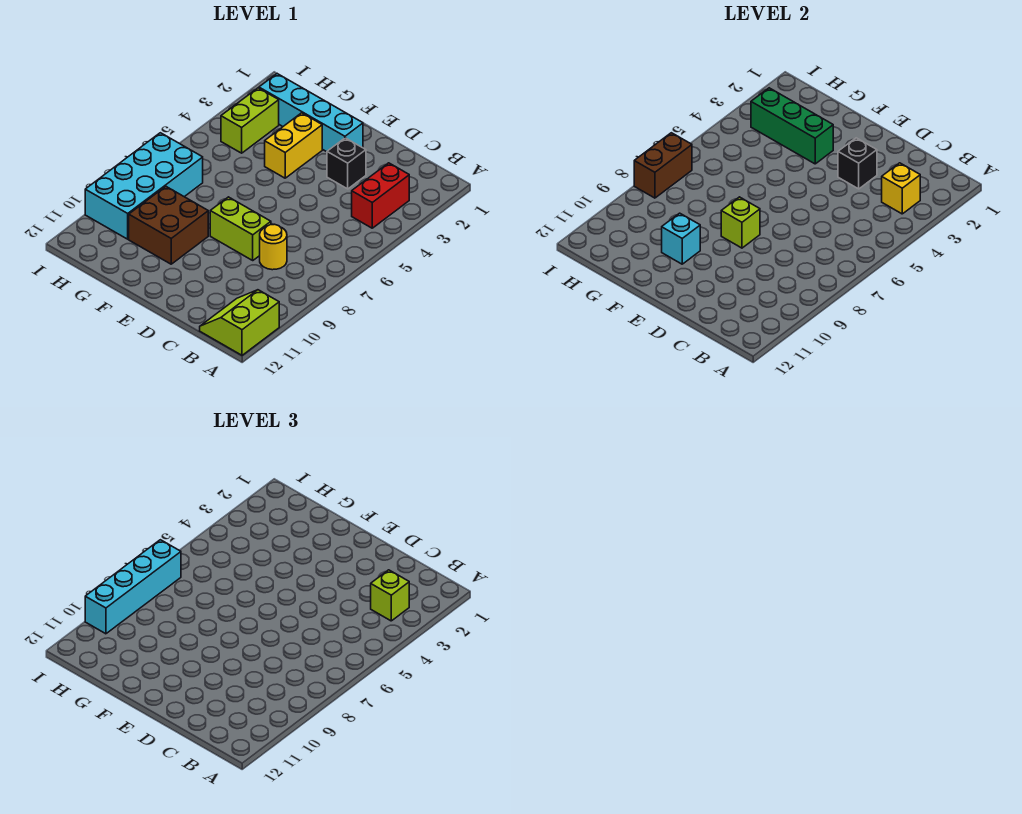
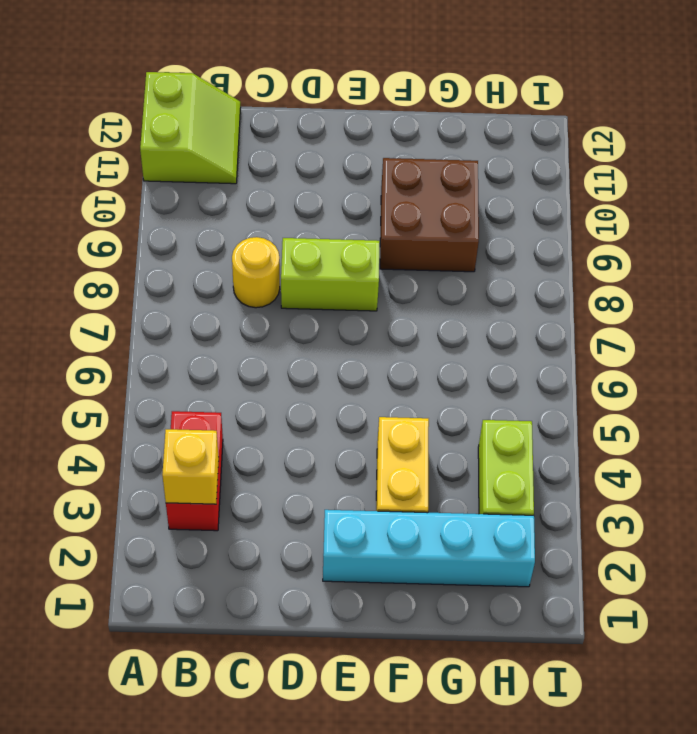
none -> black 1x1 brick [327,138,366,189]
none -> cyan 2x4 brick [85,133,203,239]
none -> black 1x1 brick [838,138,877,189]

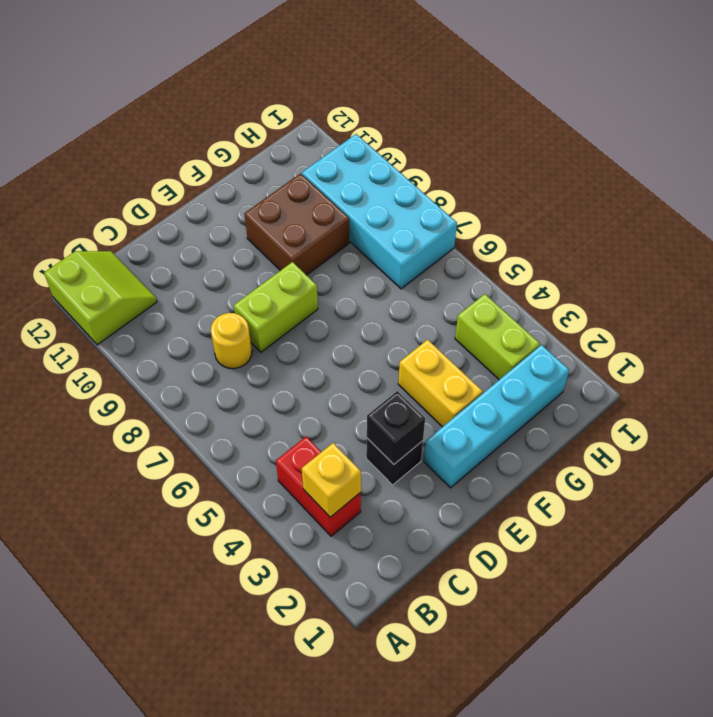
none -> lime 1x1 brick [721,197,760,248]
none -> green 1x3 brick [751,88,833,164]
none -> cyan 1x1 brick [662,213,700,264]

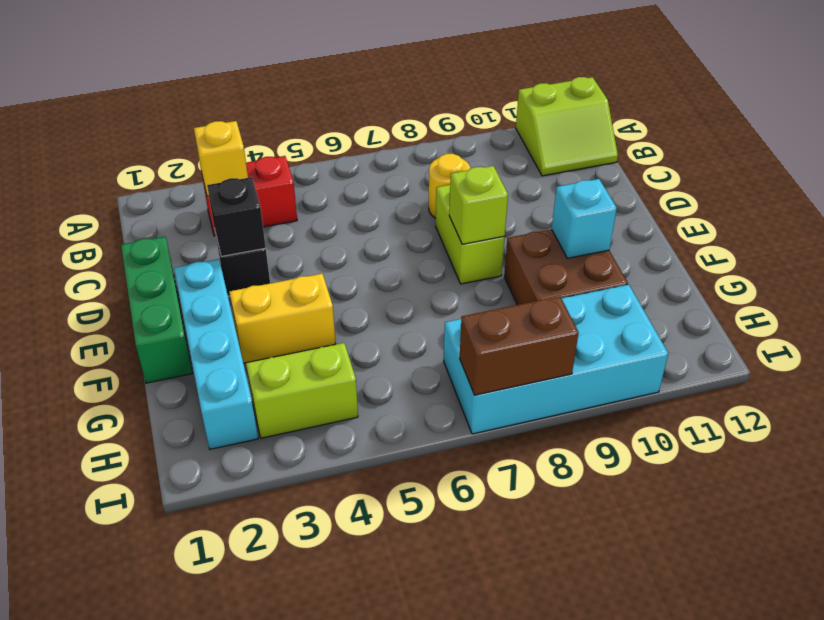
green 1x3 brick [121,237,192,383] -> green 1x3 brick moved to [751,88,833,164]
none -> lime 1x1 brick [371,570,409,621]
none -> cyan 1x4 brick [85,540,181,634]

